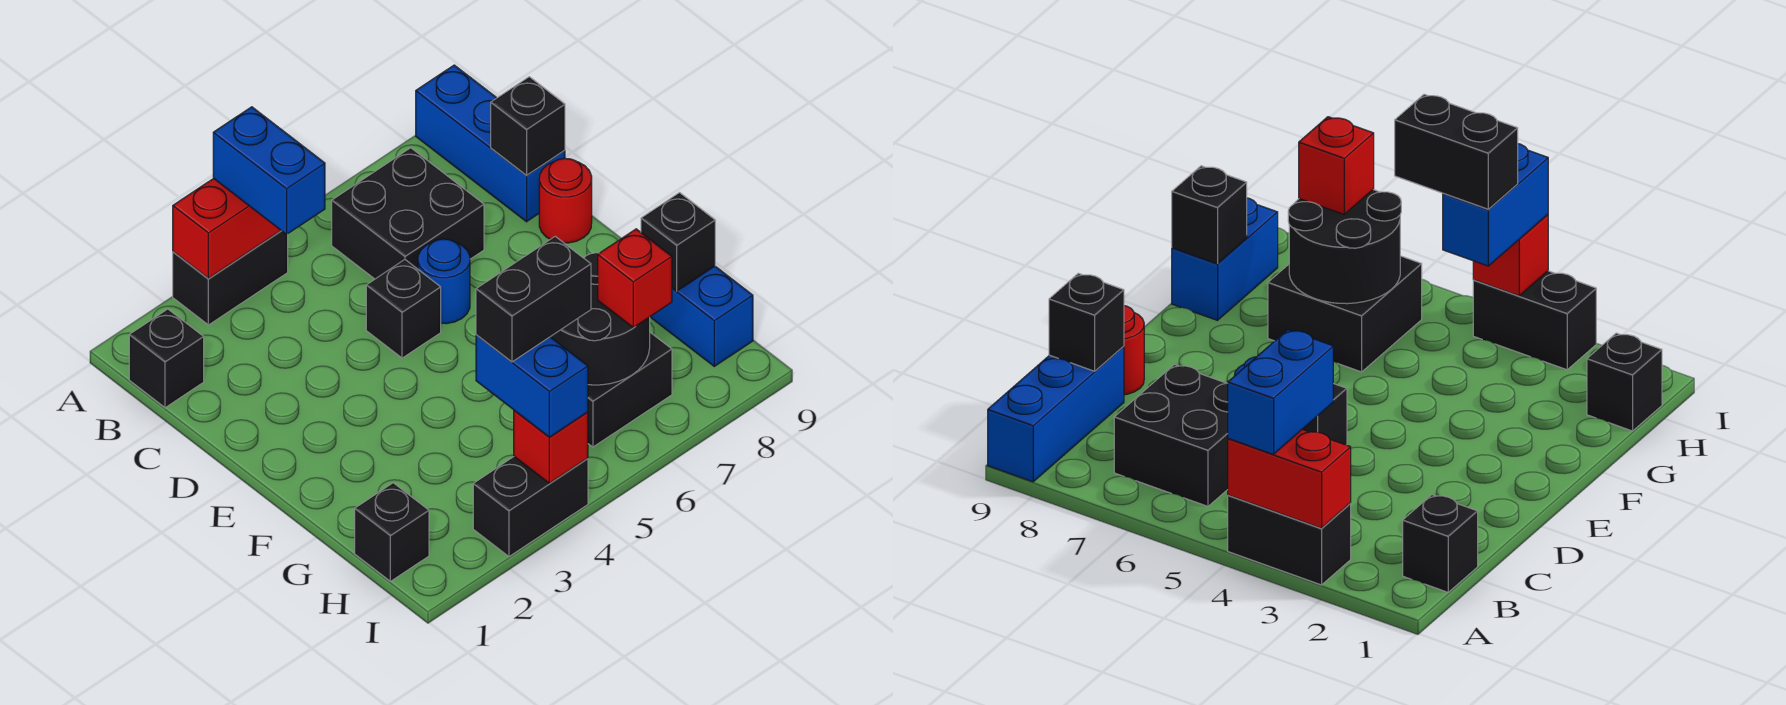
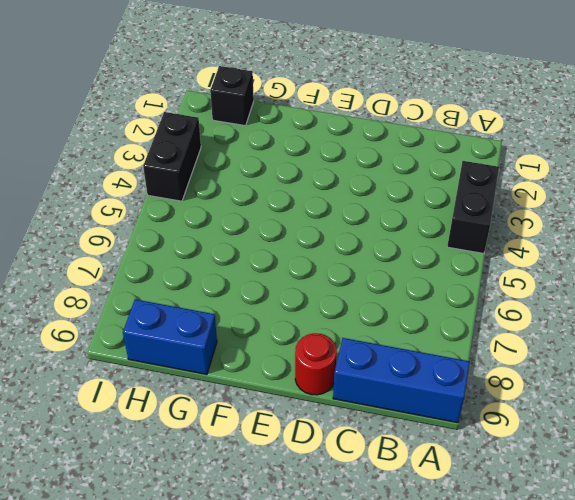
none -> black 1x1 brick [129,309,204,408]
none -> black 2x2 brick [332,148,484,279]
none -> black 1x1 brick [366,260,441,358]

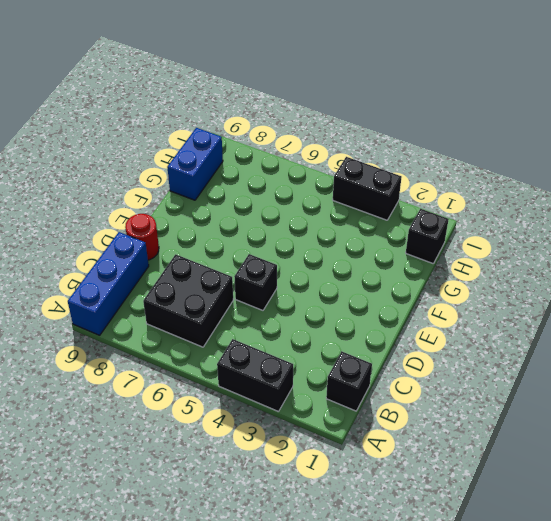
none -> blue 1x1 round brick [418,239,470,324]
none -> black 2x2 brick [588,332,672,447]
none -> red 1x2 brick [173,178,281,279]

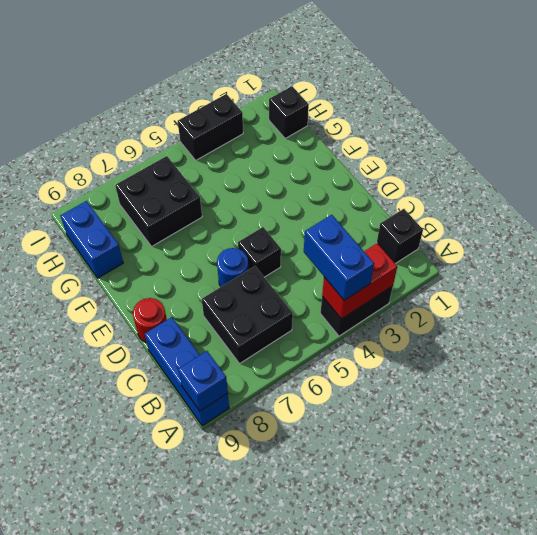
blue 1x1 brick [178,351,228,411] -> none
none -> black 1x1 brick [491,77,565,176]
none -> black 2x2 round brick [551,253,650,385]
none -> black 1x1 brick [641,193,715,291]

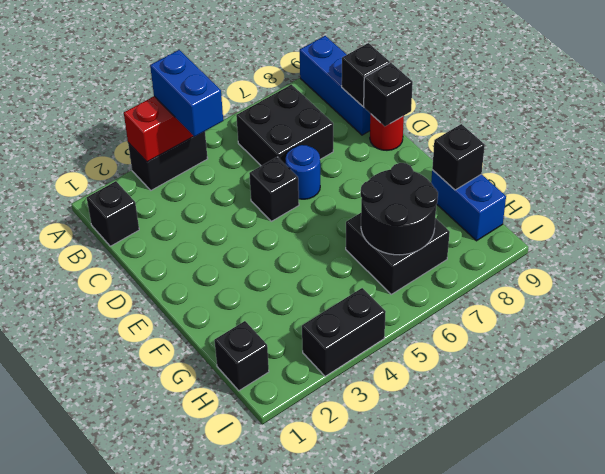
black 1x1 brick [364,63,413,126] -> none
none -> red 1x1 brick [514,410,588,483]
none -> blue 1x2 brick [476,335,588,437]
none -> red 1x1 brick [598,229,672,328]

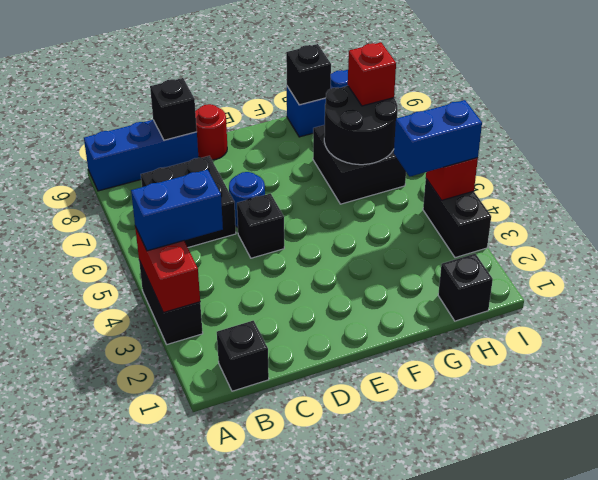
none -> black 1x2 brick [476,236,591,362]

